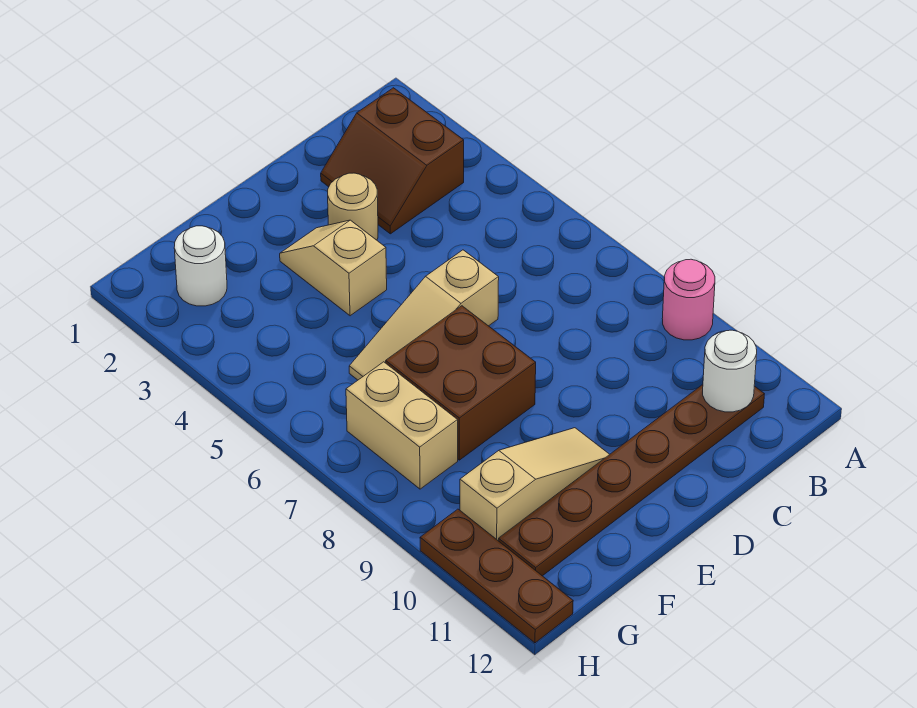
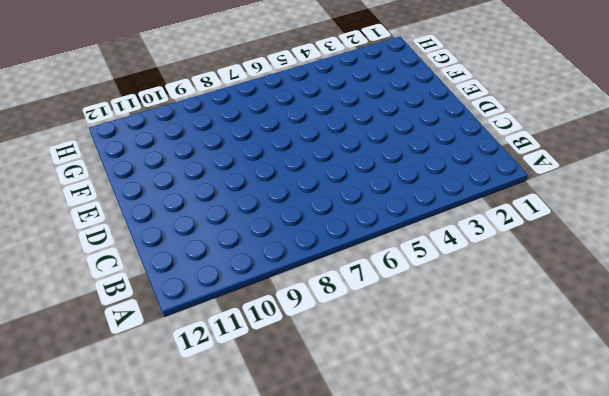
none -> pink 1x1 round brick [662,259,715,340]
none -> brown 2x2 slope [321,88,464,234]
none -> brown 1x6 plate [499,385,764,576]

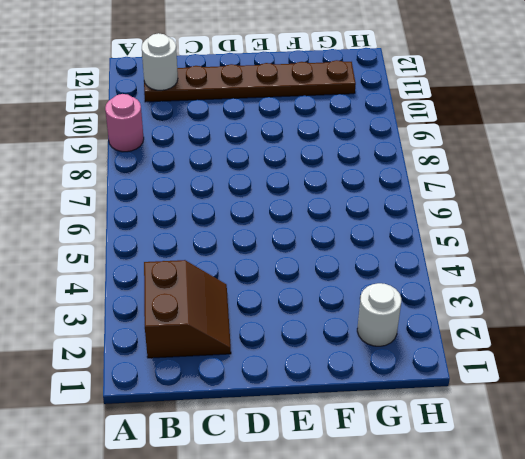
none -> tan 1x1 round brick [328,173,378,240]
none -> tan 1x3 slope [349,250,499,380]
none -> tan 1x2 slope [280,220,387,316]

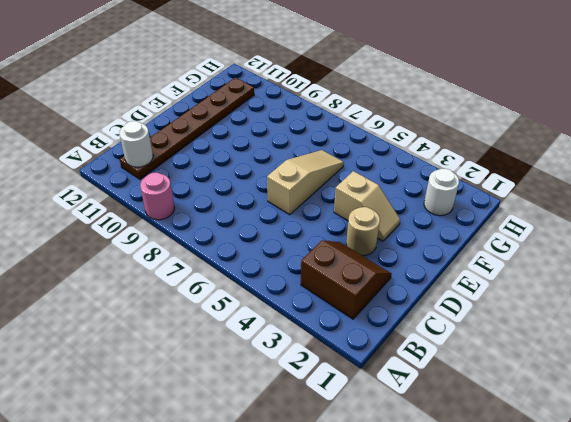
none -> brown 2x2 brick [386,306,536,460]
none -> tan 1x3 slope [460,428,610,541]
none -> tan 1x2 brick [346,362,458,489]

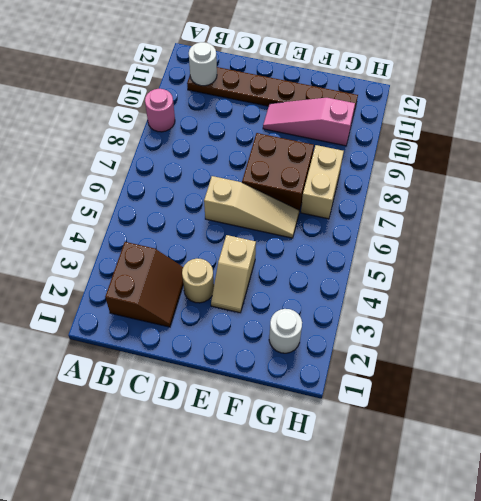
pink 1x3 slope [263,98,355,146] -> tan 1x3 slope [460,428,610,541]
none -> brown 1x3 plate [420,509,573,643]

